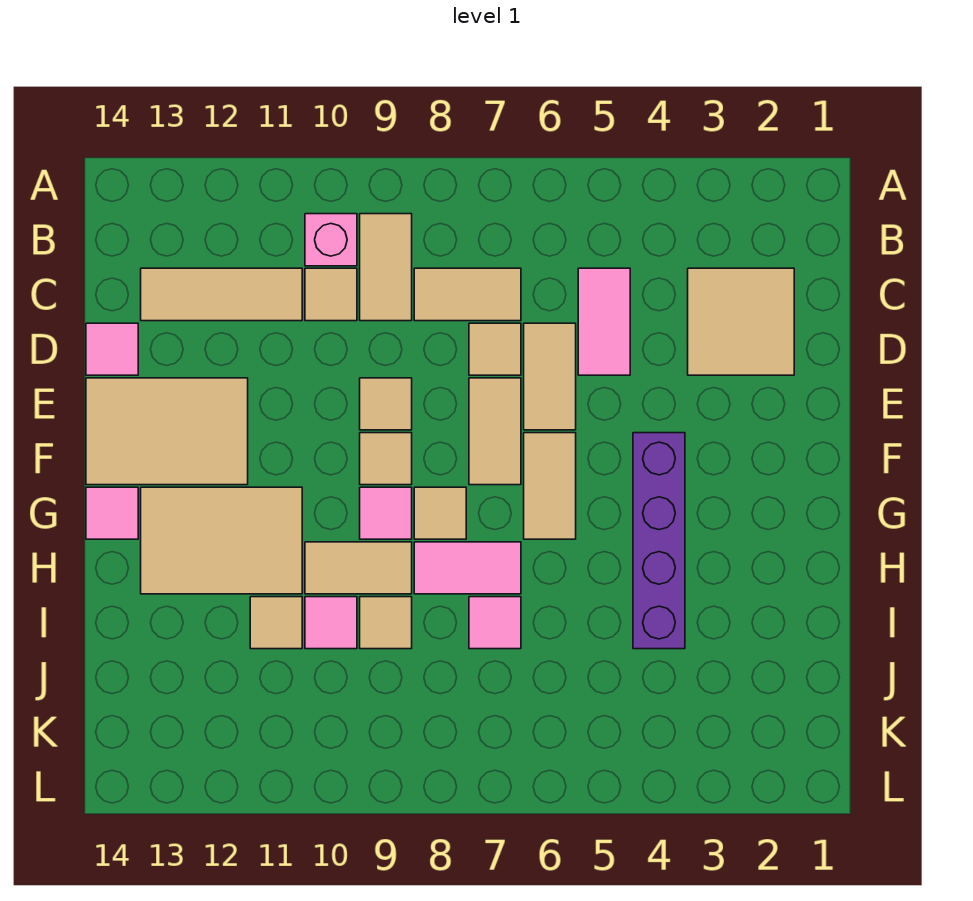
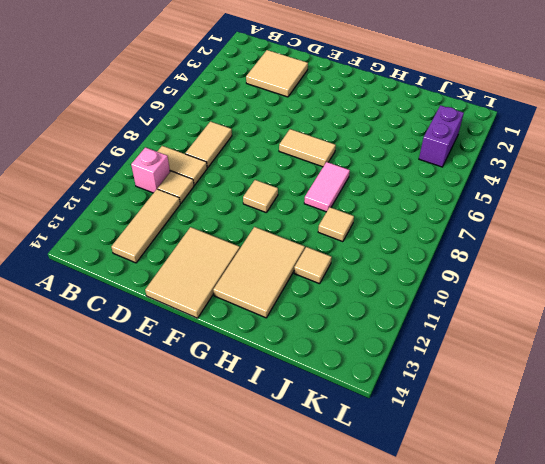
purple 1x2 brick [419,105,464,167] -> none
none -> pink 1x2 tile [578,268,630,375]
none -> tan 1x2 tile [524,323,576,430]
none -> tan 1x1 tile [469,323,521,375]

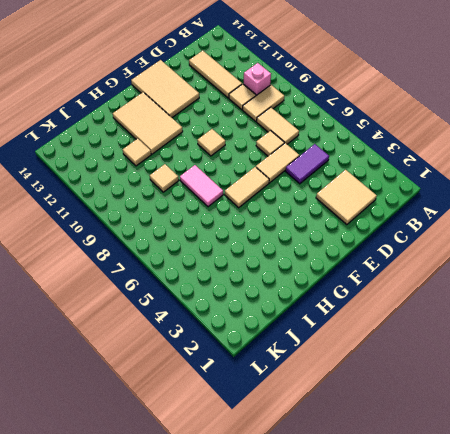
purple 1x2 tile [285,144,329,184] -> pink 1x2 tile [578,268,630,375]
none -> pink 1x1 tile [86,323,138,375]
none -> tan 1x2 tile [469,378,521,485]
none -> tan 1x1 tile [360,378,412,430]

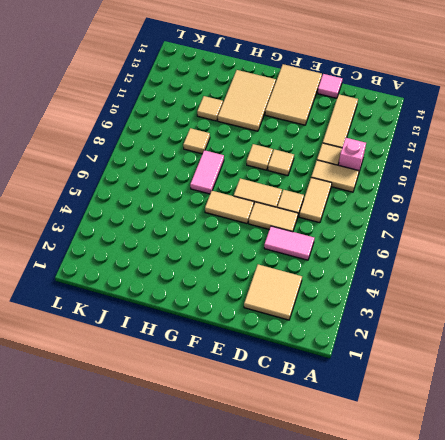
none -> purple 1x4 brick [633,433,685,649]
none -> tan 1x1 tile [414,487,466,539]
none -> pink 1x1 tile [360,487,412,539]

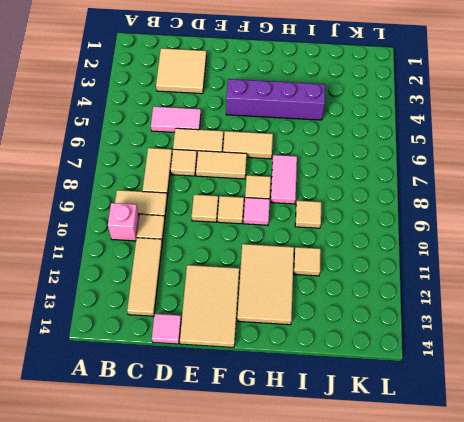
none -> pink 1x1 tile [86,487,138,539]
none -> tan 1x2 tile [305,542,412,594]
none -> pink 1x1 tile [469,597,521,649]

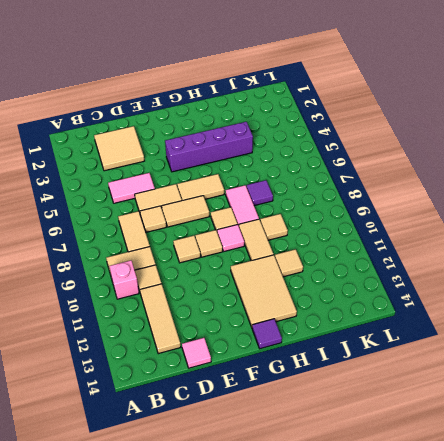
purple 1x1 tile [252,319,282,349] -> pink 1x1 tile [86,487,138,539]
purple 1x1 tile [247,180,273,206] -> pink 1x1 tile [469,597,521,649]
none -> tan 2x3 tile [86,378,248,485]
none -> pink 1x1 tile [305,597,357,649]

